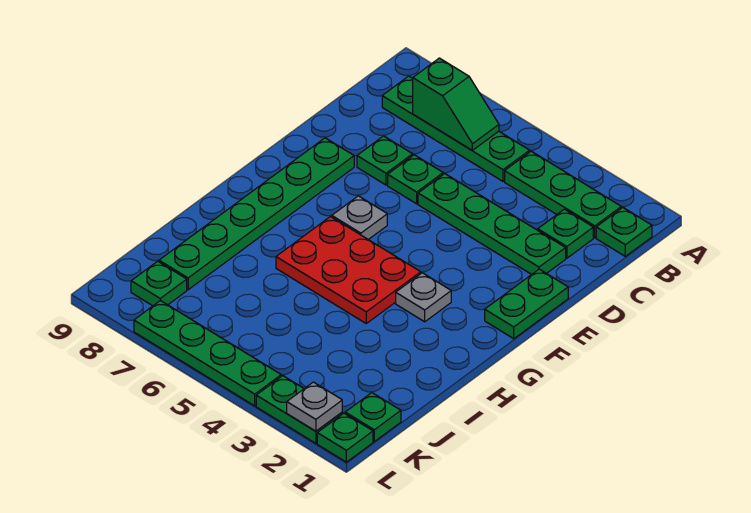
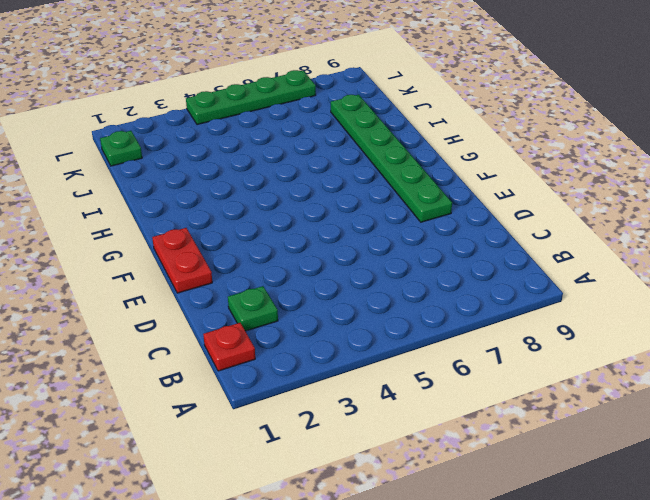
red 1x1 plate [203,323,255,371] -> green 1x1 plate [596,208,652,256]
red 1x2 plate [152,228,212,293] -> green 1x2 plate [485,269,568,339]
none -> green 1x3 plate [505,151,621,238]
none -> green 1x4 plate [382,76,530,181]
none -> green 1x4 plate [418,174,566,274]

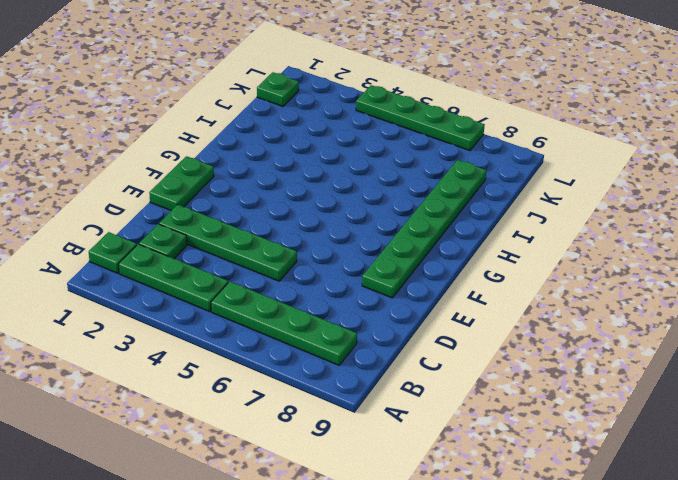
none -> green 1x1 plate [388,155,443,204]
none -> green 1x1 plate [357,136,413,185]
none -> grey 1x1 plate [332,196,387,240]

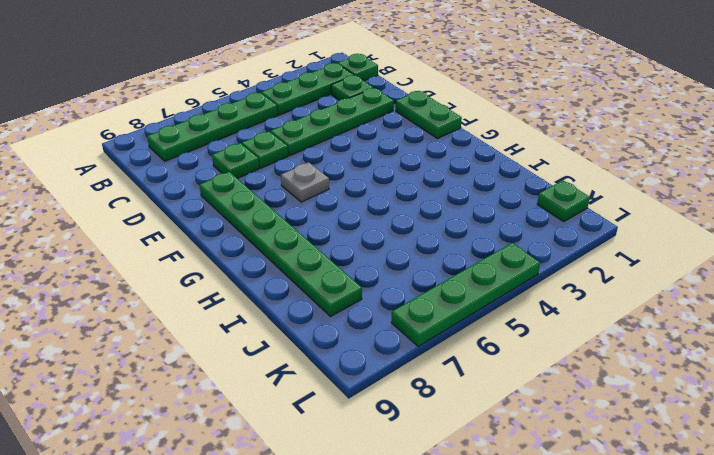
none -> grey 1x1 plate [396,273,451,322]
none -> red 2x3 plate [276,217,421,323]
none -> green 1x1 plate [131,261,187,306]

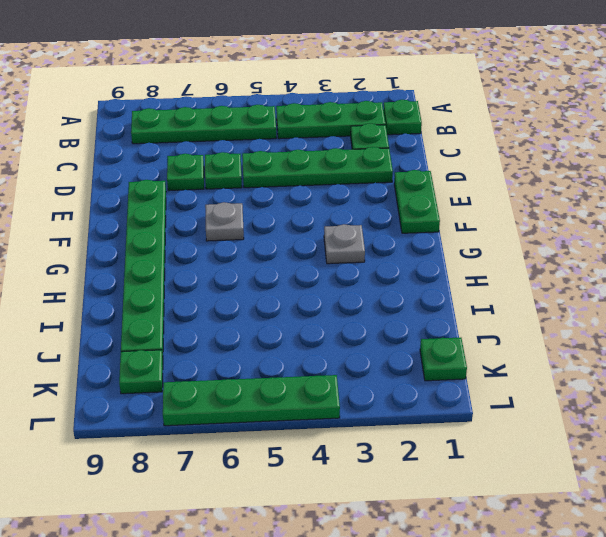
none -> red 2x3 plate [276,217,421,323]
none -> green 1x1 plate [317,413,373,462]
none -> green 1x2 plate [256,376,342,443]

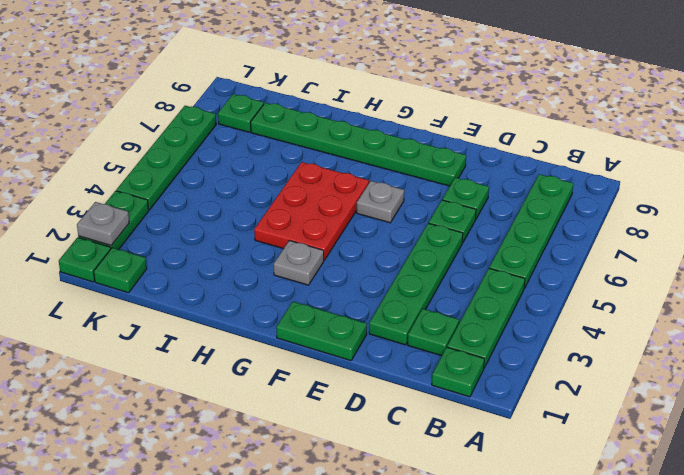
none -> green 1x2 slope [413,58,499,150]

